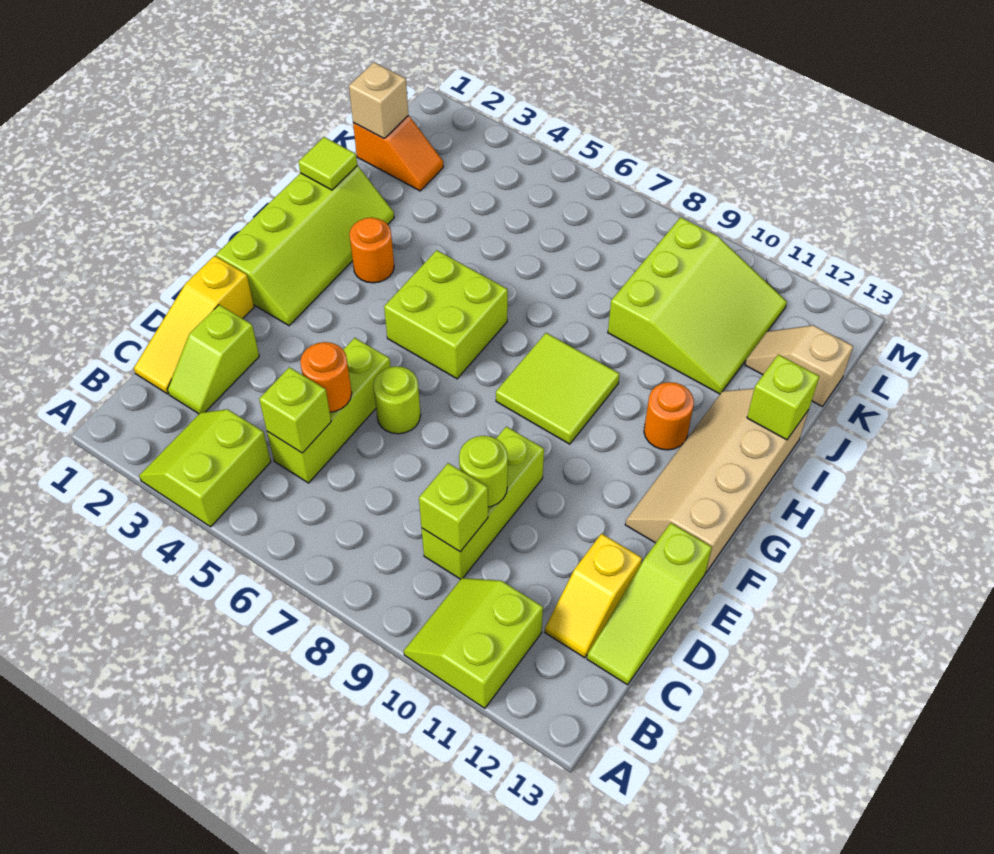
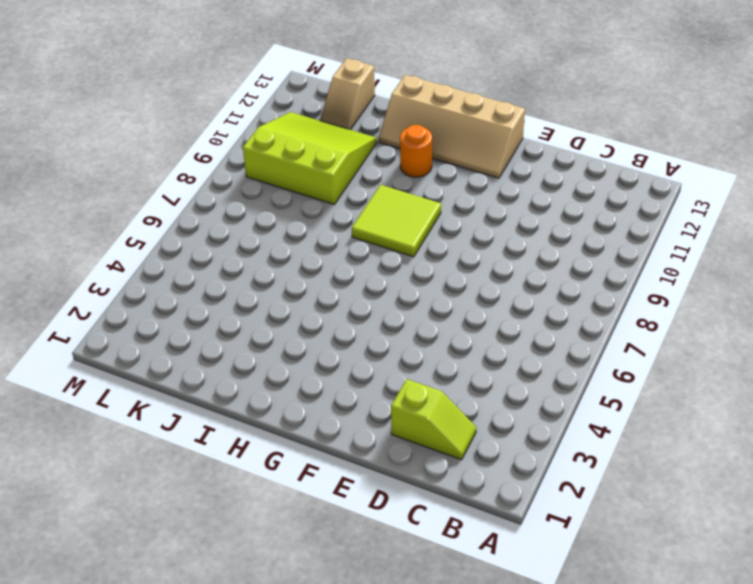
none -> lime 2x2 slope [139,409,271,527]
none -> lime 2x2 slope [404,578,543,708]
none -> yellow 1x3 slope [134,256,254,394]

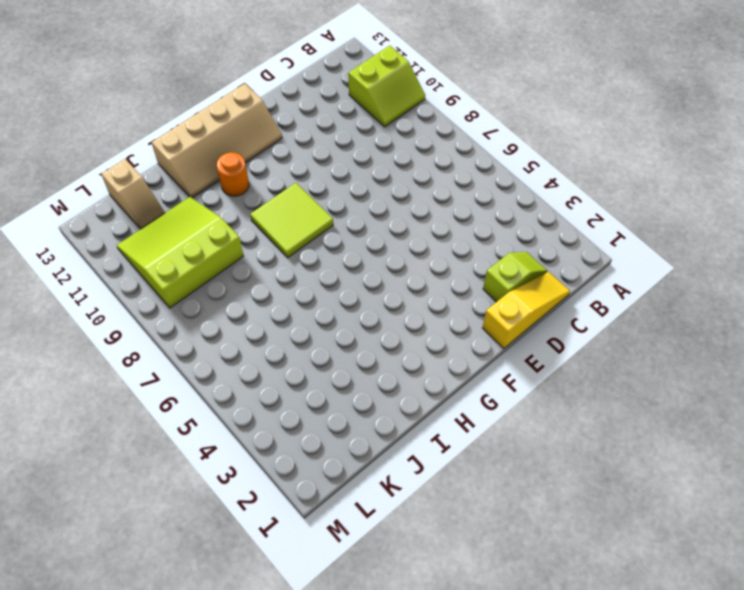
none -> lime 2x2 slope [139,409,271,527]
none -> lime 1x3 brick [267,338,390,483]
none -> lime 1x3 brick [422,427,544,579]

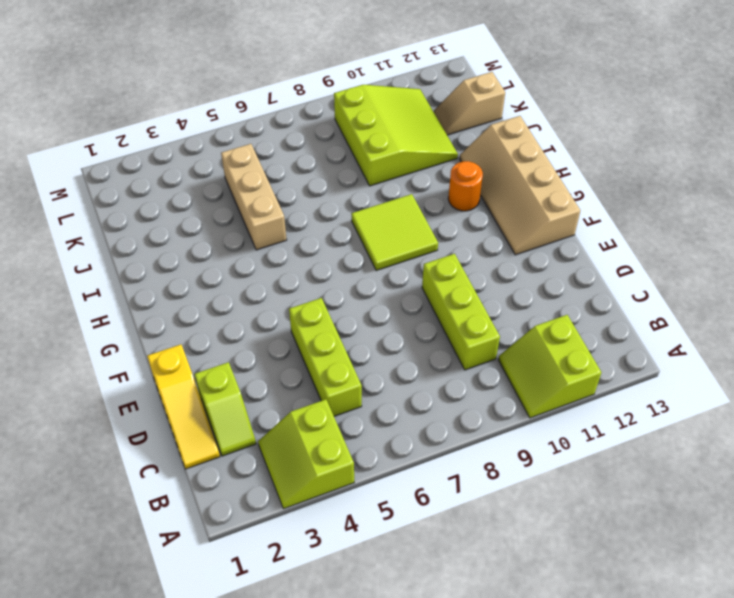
tan 1x3 brick [221,144,287,250] -> none
none -> yellow 1x2 slope [545,534,642,658]
none -> lime 1x3 slope [587,523,712,685]
none -> lime 1x1 round brick [373,366,421,434]

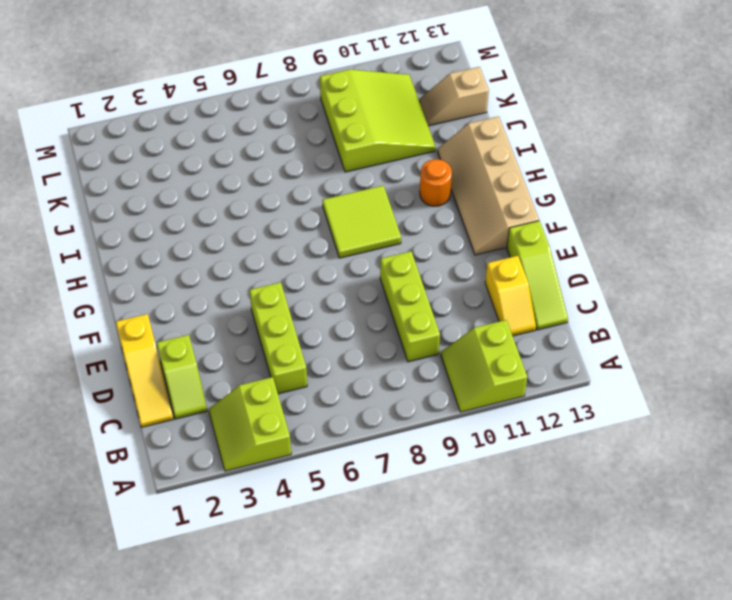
none -> lime 1x1 round brick [373,366,421,434]
none -> lime 2x4 slope [216,166,394,326]
none -> lime 2x2 brick [384,250,508,379]

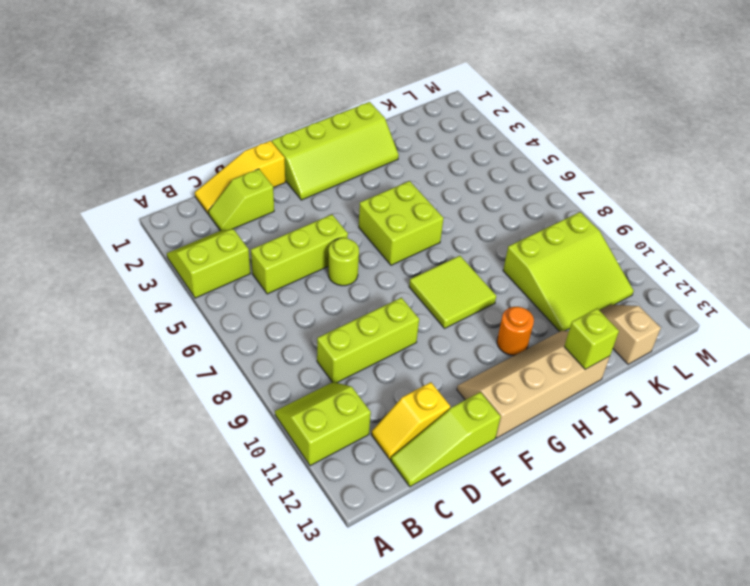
none -> orange 1x1 round brick [349,217,394,283]
none -> orange 1x2 slope [353,115,443,191]
none -> lime 1x1 brick [259,367,331,453]

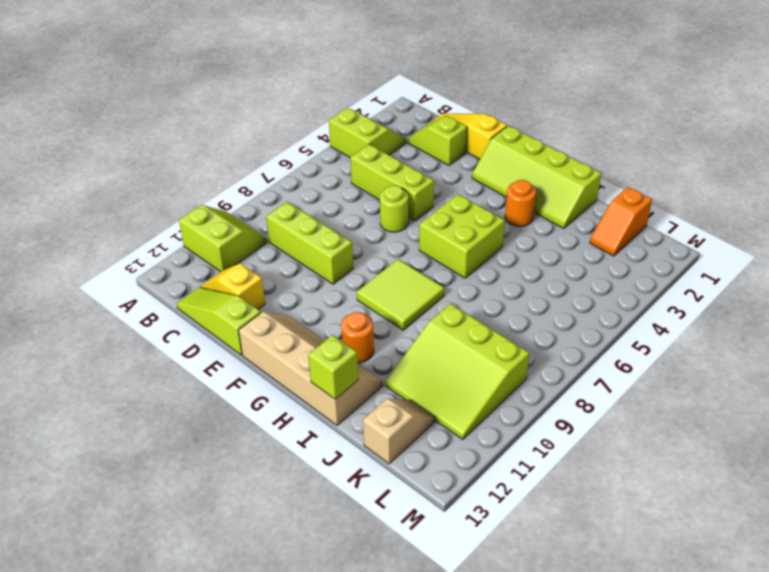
none -> lime 1x1 brick [259,367,331,453]
none -> lime 1x1 brick [419,463,488,552]
none -> orange 1x1 round brick [300,342,352,412]

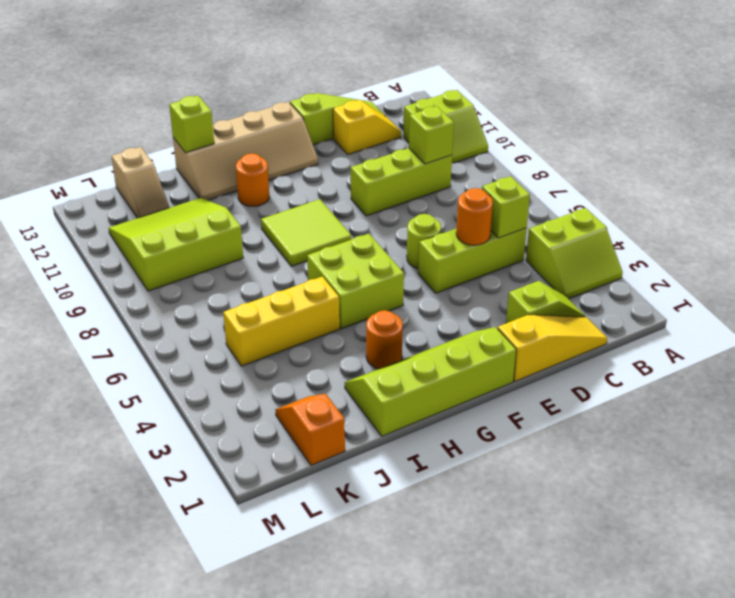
yellow 1x3 brick [223,276,340,366] -> none
none -> lime 1x1 round brick [459,436,508,507]
none -> lime 1x1 tile [299,137,357,190]
none -> tan 1x1 brick [349,62,408,138]

